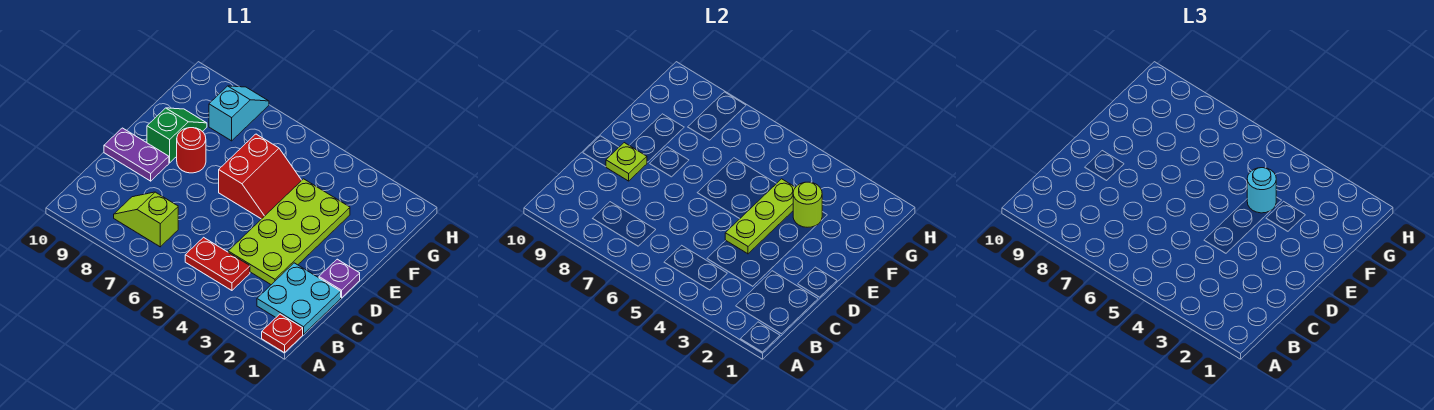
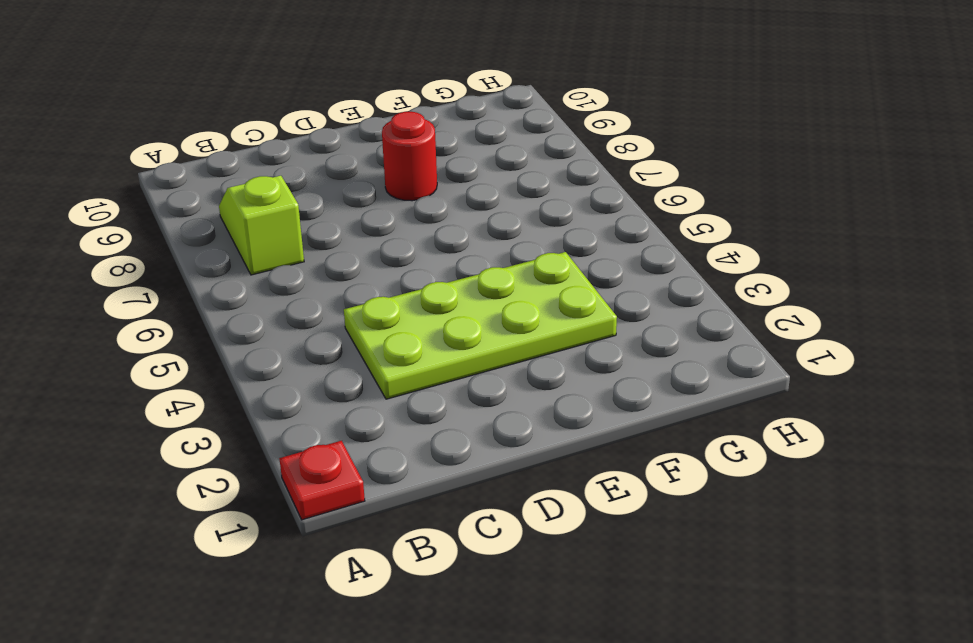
none -> cyan 2x2 plate [257,263,341,334]
none -> red 1x2 plate [185,237,250,290]
none -> purple 1x1 plate [319,259,360,298]

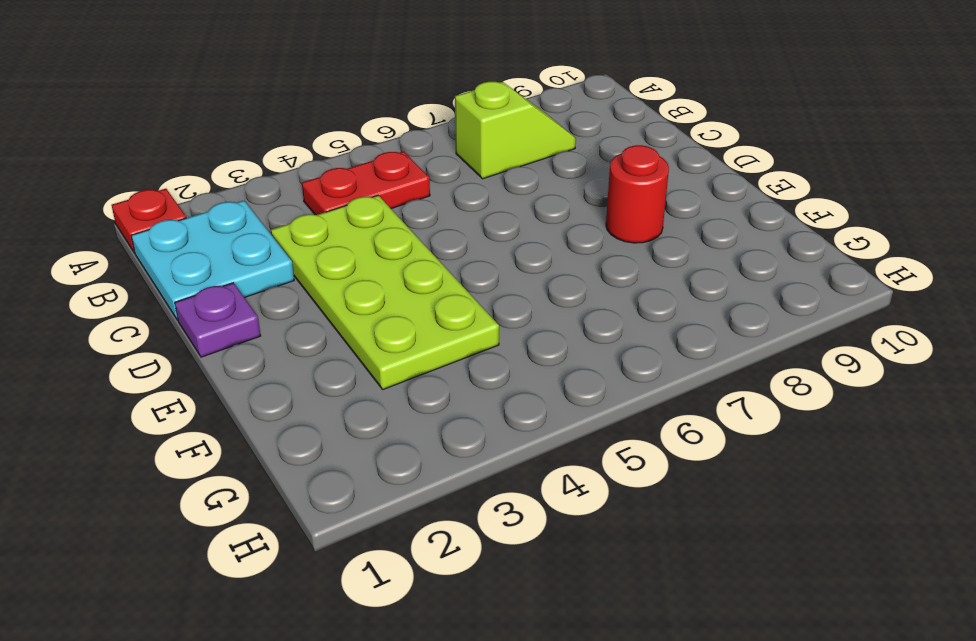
none -> purple 1x2 plate [104,128,169,181]
none -> red 2x2 slope [219,134,302,219]
none -> green 1x2 slope [147,108,207,163]

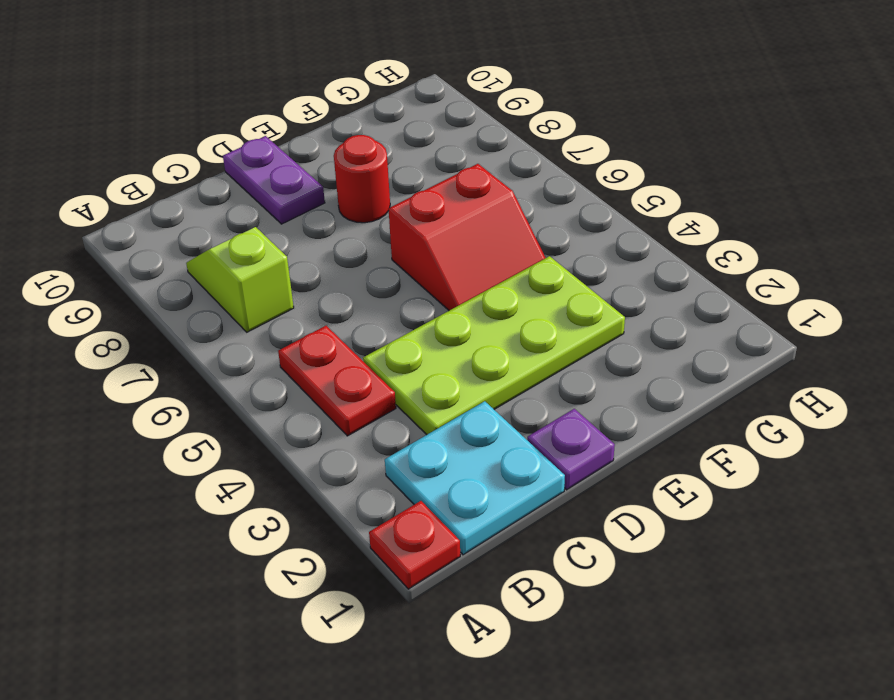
none -> green 1x2 slope [147,108,207,163]
none -> cyan 1x2 slope [209,86,269,141]
none -> lime 1x3 plate [725,179,796,254]

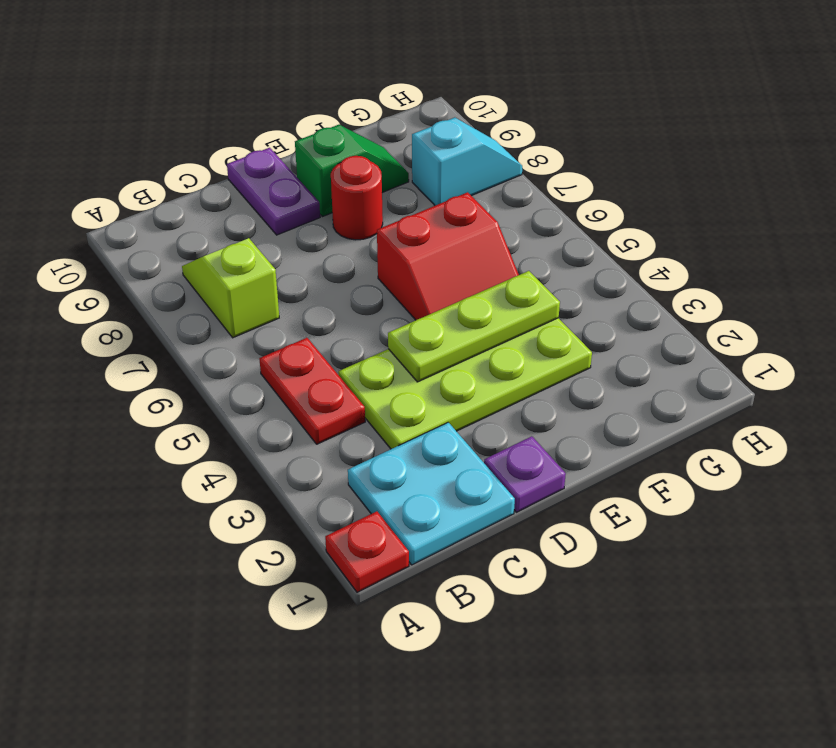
none -> lime 1x1 plate [606,143,647,181]
none -> lime 1x1 round brick [793,182,822,227]
none -> cyan 1x1 round brick [1247,168,1276,213]

